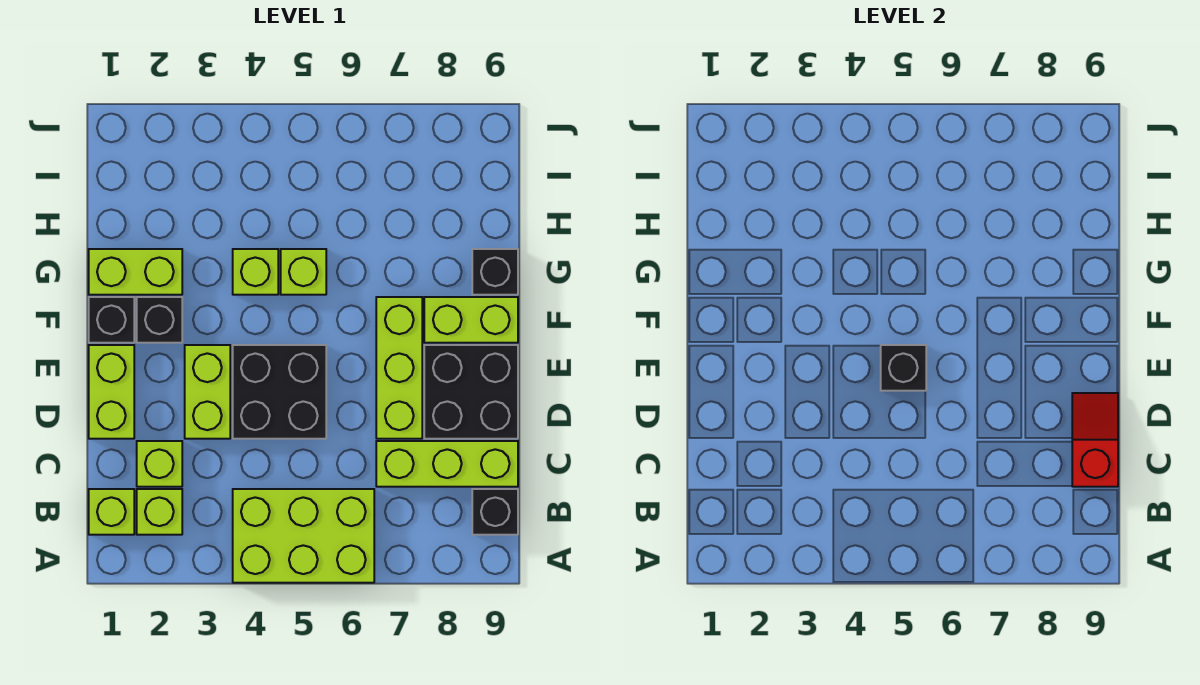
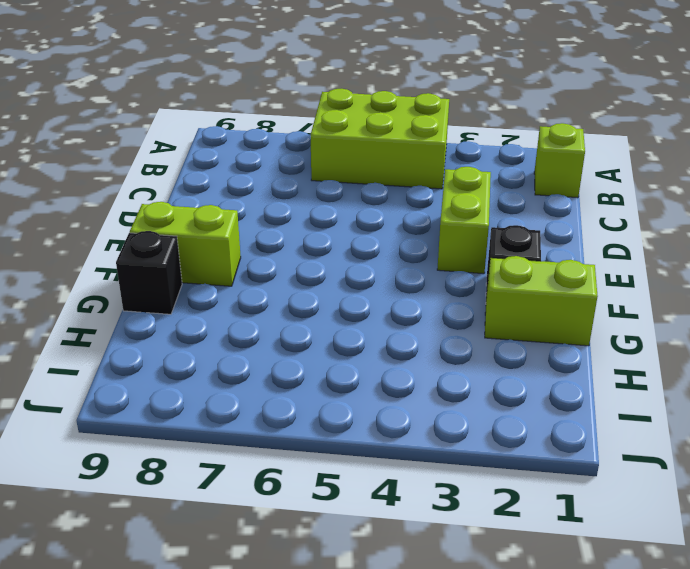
none -> lime 1x1 brick [137,489,182,535]
none -> black 1x1 brick [472,489,518,535]
none -> lime 1x1 brick [137,441,182,487]

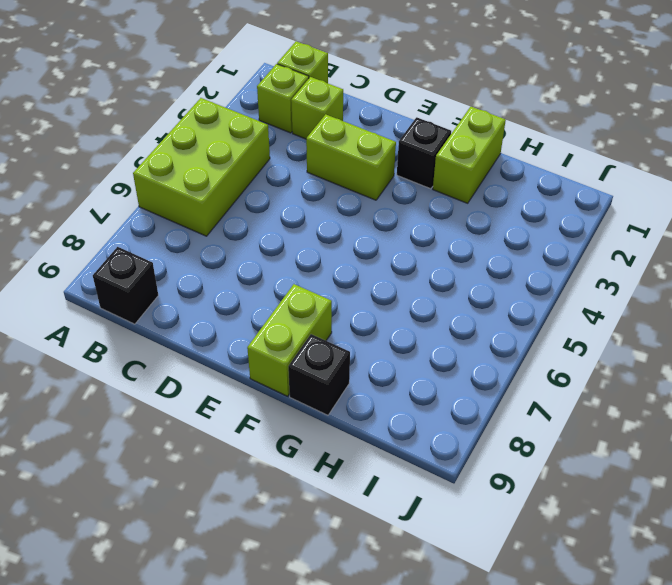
none -> lime 1x3 brick [376,441,518,487]
none -> lime 1x2 brick [89,345,134,439]
none -> black 2x2 brick [233,345,326,439]

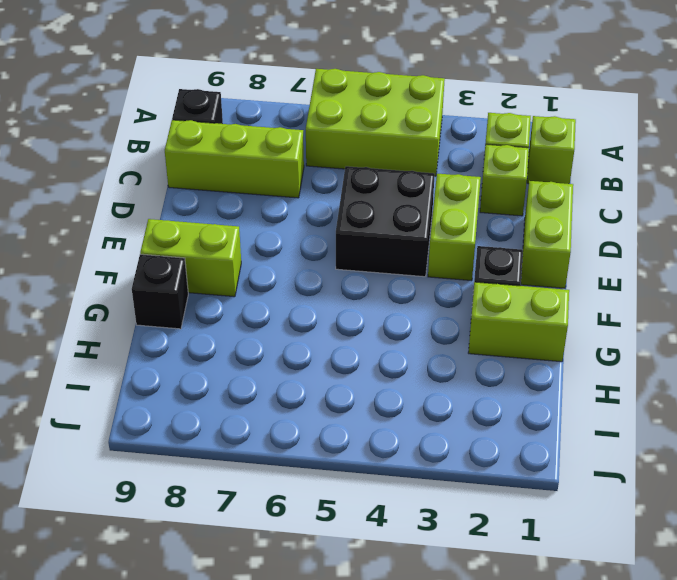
none -> lime 1x3 brick [376,297,422,439]
none -> black 2x2 brick [424,345,518,439]
none -> black 1x1 brick [89,297,134,343]

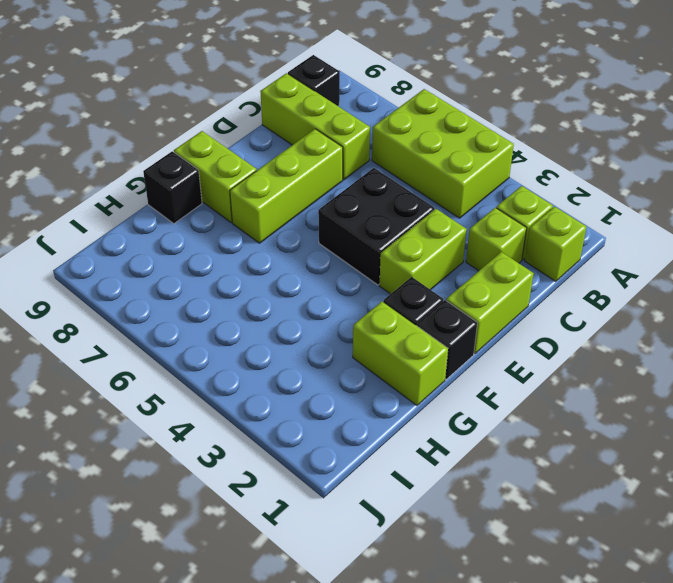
none -> black 2x2 brick [424,345,518,439]
none -> lime 1x1 brick [233,249,278,295]
none -> lime 1x1 brick [281,249,326,295]

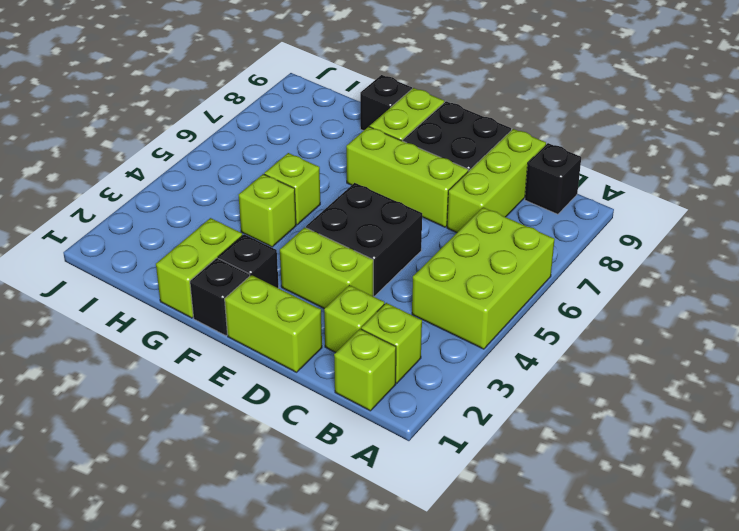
none -> red 1x2 slope [1072,393,1118,487]
none -> black 1x1 brick [881,345,926,391]

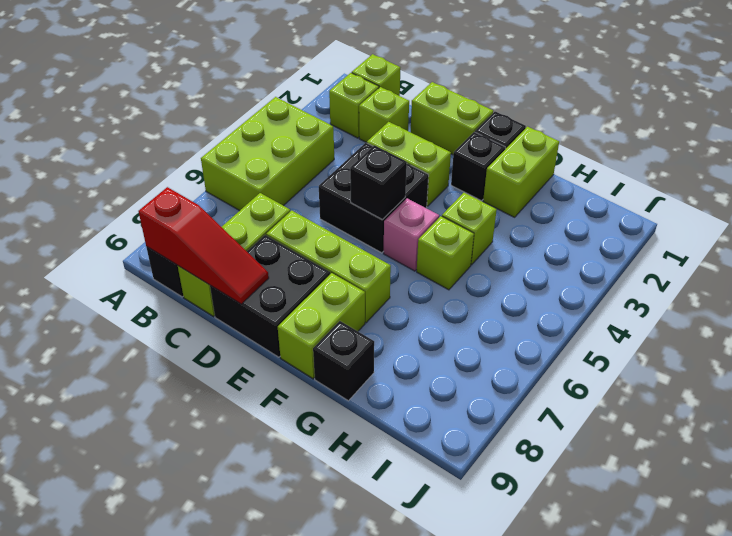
red 1x3 slope [138,187,269,304] -> red 1x2 slope [1072,393,1118,487]
pink 1x1 brick [384,198,439,271] -> none

